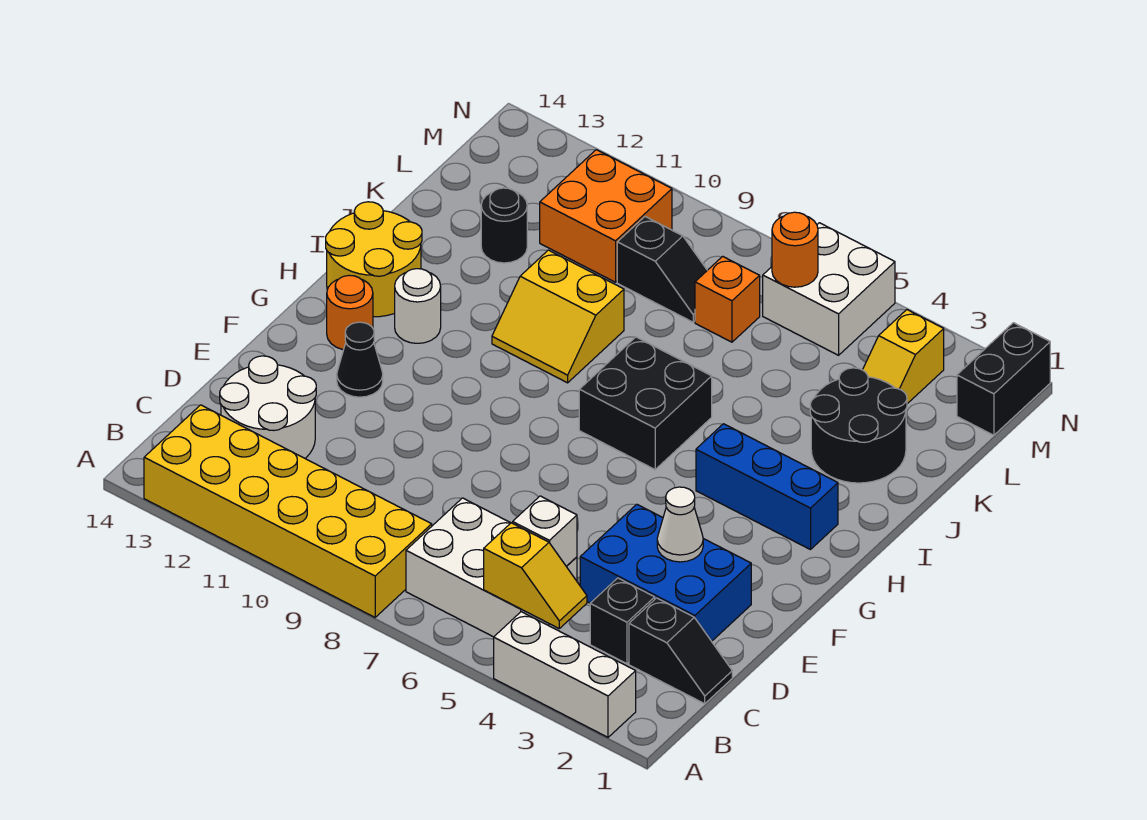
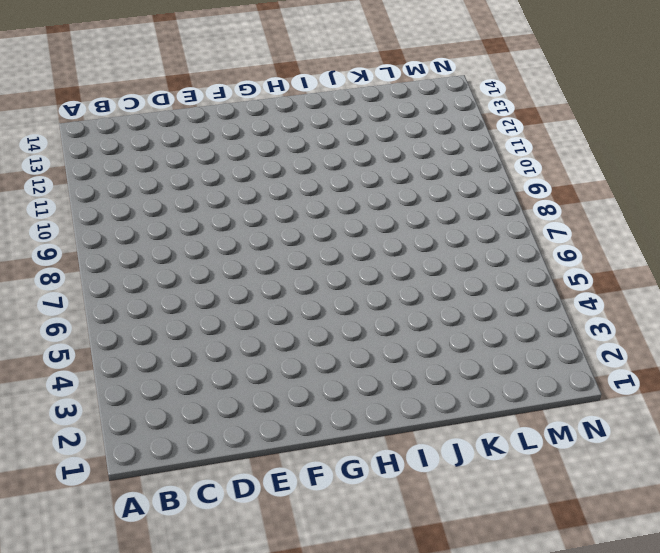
none -> white 1x3 brick [494,612,636,737]
none -> yellow 2x6 brick [144,405,432,617]
none -> white 2x3 brick [406,498,577,637]

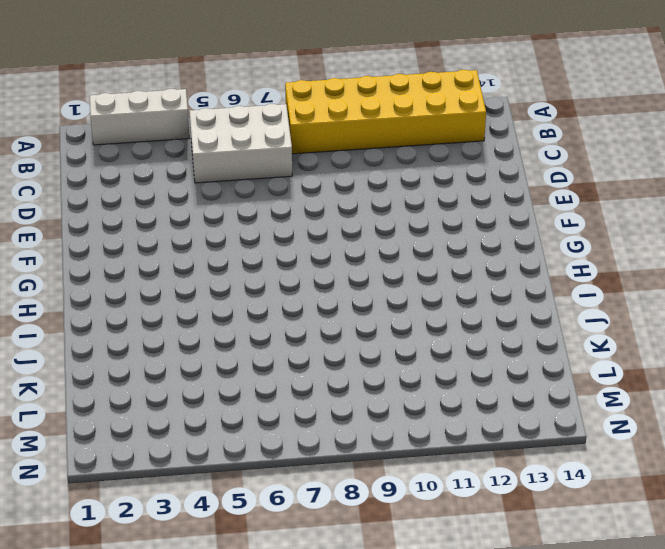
none -> black 1x2 slope [629,598,732,704]
none -> black 1x1 brick [590,578,655,664]
none -> white 2x2 round brick [220,356,316,458]

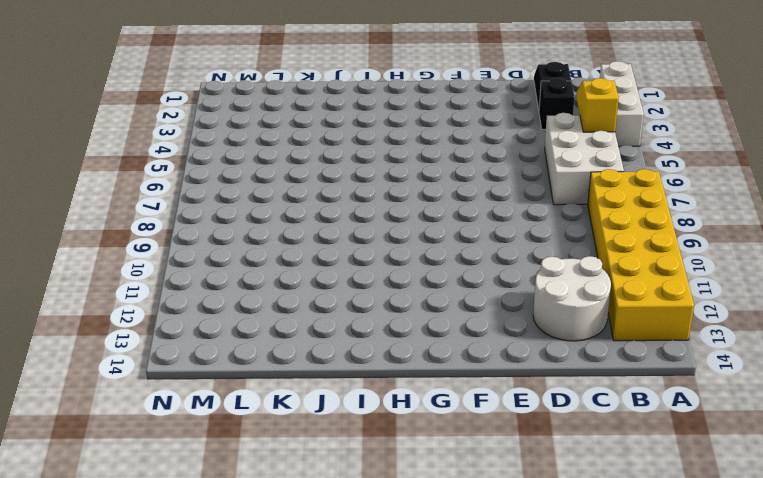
none -> blue 2x3 brick [580,504,751,641]
none -> black 1x1 cone [337,322,383,397]
none -> orange 1x1 round brick [327,275,373,350]

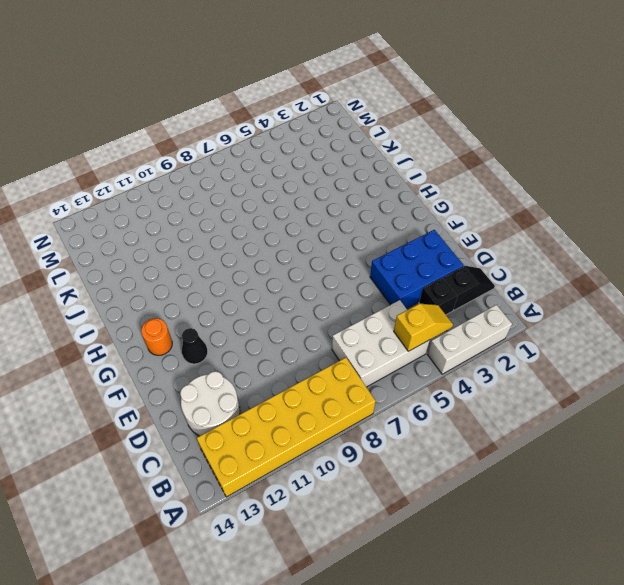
none -> blue 1x3 brick [696,424,838,550]
none -> black 2x2 brick [579,337,712,469]
none -> white 1x1 round brick [395,269,441,343]

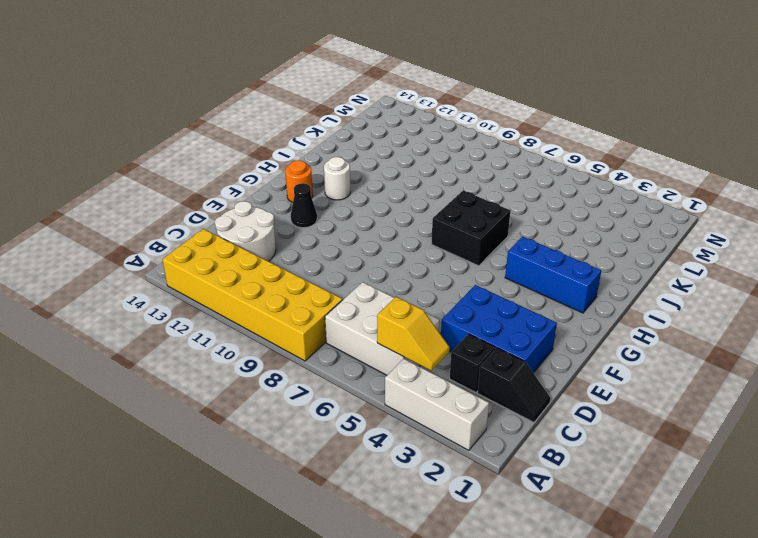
none -> yellow 2x2 round brick [326,202,422,317]
none -> yellow 2x2 slope [492,250,624,383]
none -> black 2x2 round brick [810,368,907,483]

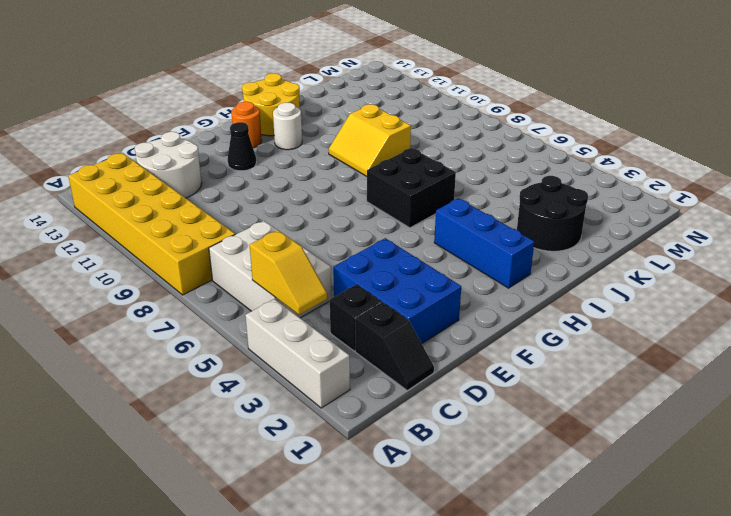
none -> black 1x1 round brick [481,188,527,263]
none -> yellow 1x2 slope [863,310,944,404]
none -> orange 1x1 brick [695,256,760,342]

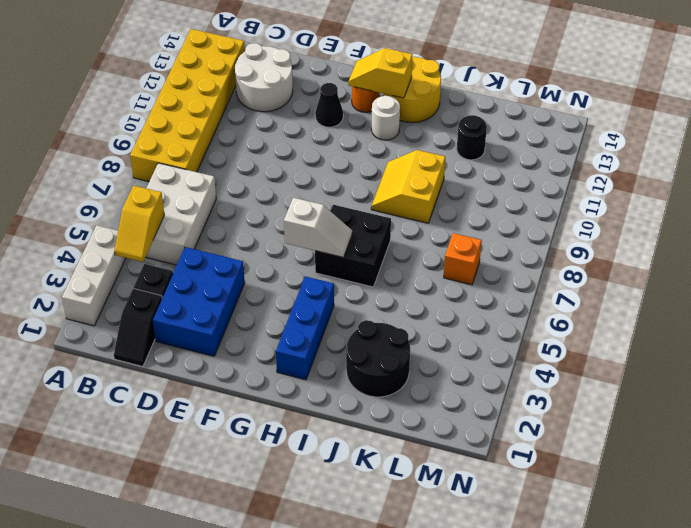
white 1x2 slope [284,198,352,257] -> none
yellow 1x2 slope [348,48,413,98] -> yellow 1x2 slope moved to [863,310,944,404]
none -> black 1x2 slope [617,217,707,322]
none -> orange 2x2 brick [540,150,672,282]
none -> black 1x2 brick [957,323,1050,435]

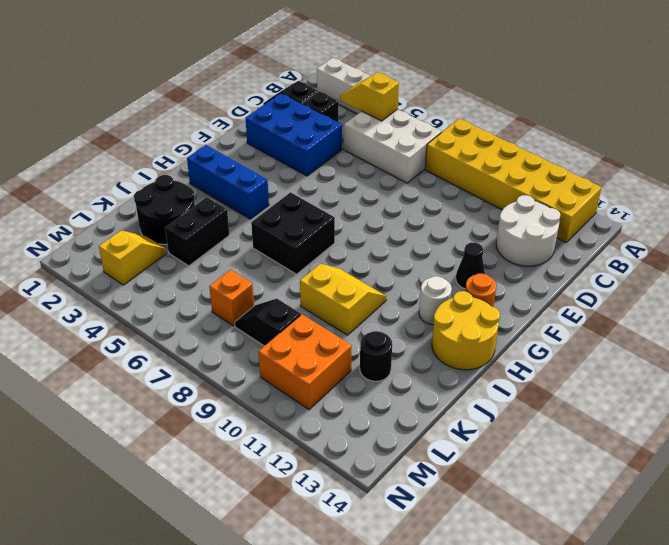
black 1x2 brick [165,197,229,266] -> black 1x2 brick moved to [957,323,1050,435]
none -> white 2x2 brick [763,223,895,355]
none -> white 1x1 brick [513,496,577,566]
none -> white 1x1 cone [657,487,703,562]

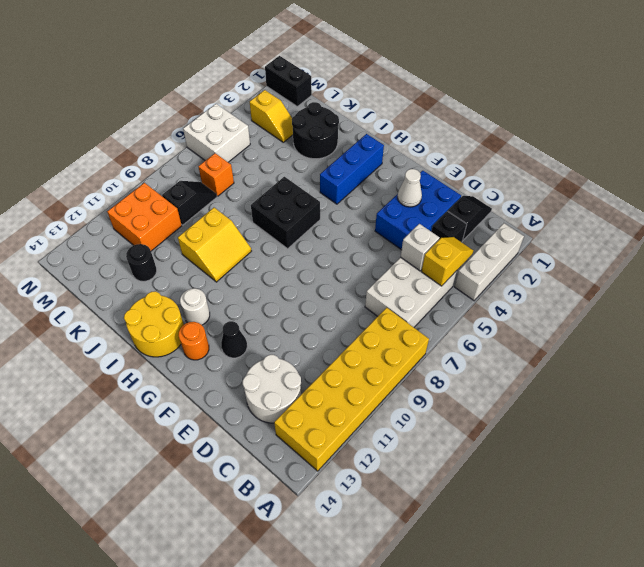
none -> orange 1x1 round brick [772,212,818,287]

